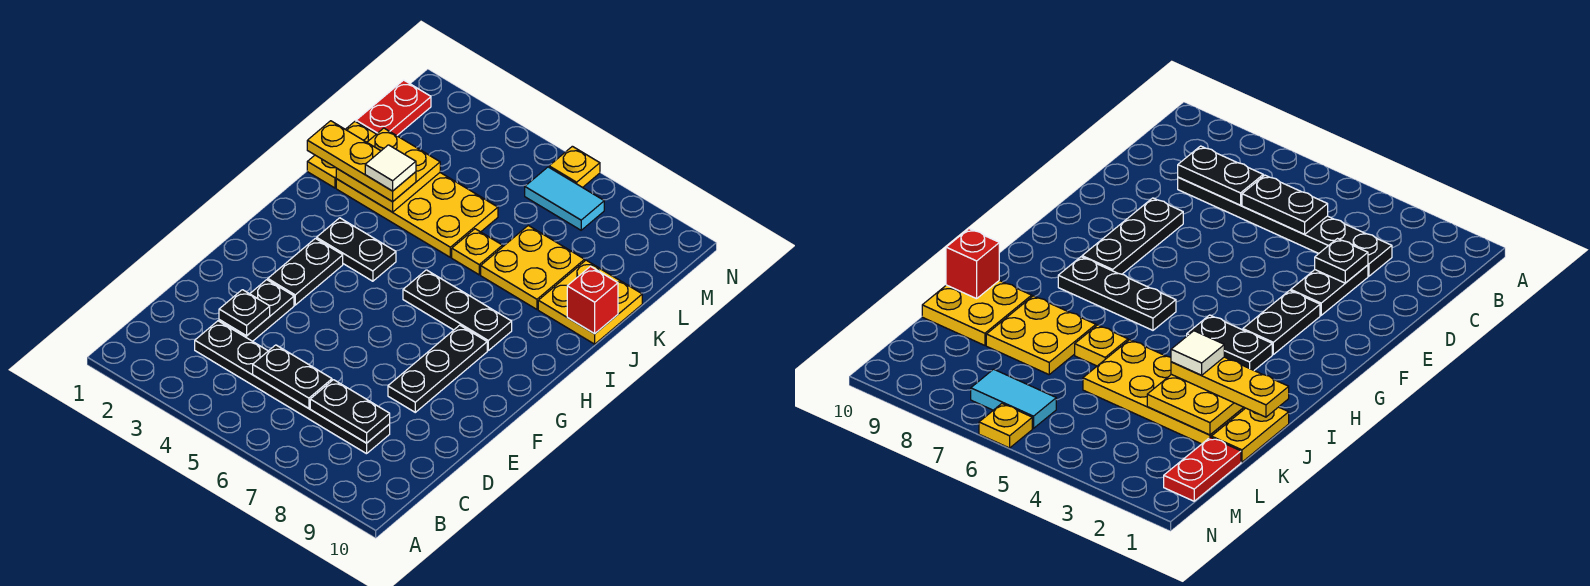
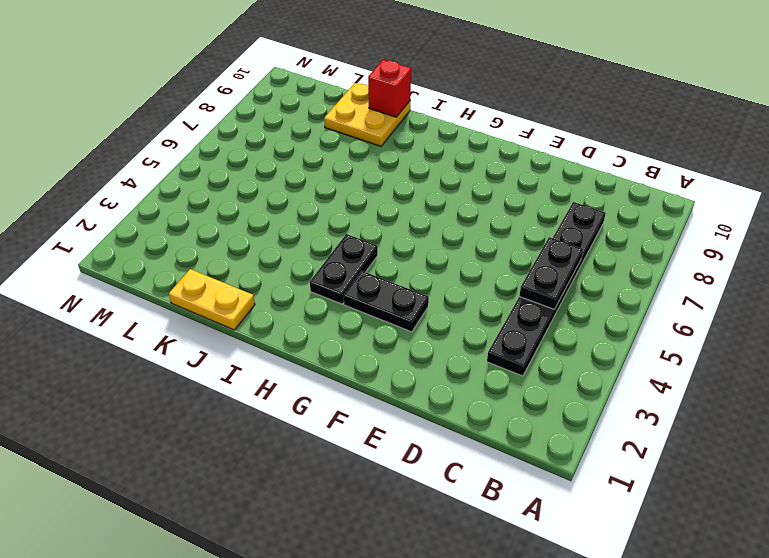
none -> black 1x2 plate [219,280,294,341]
none -> black 1x3 plate [388,325,487,412]
none -> black 1x3 plate [403,270,512,350]

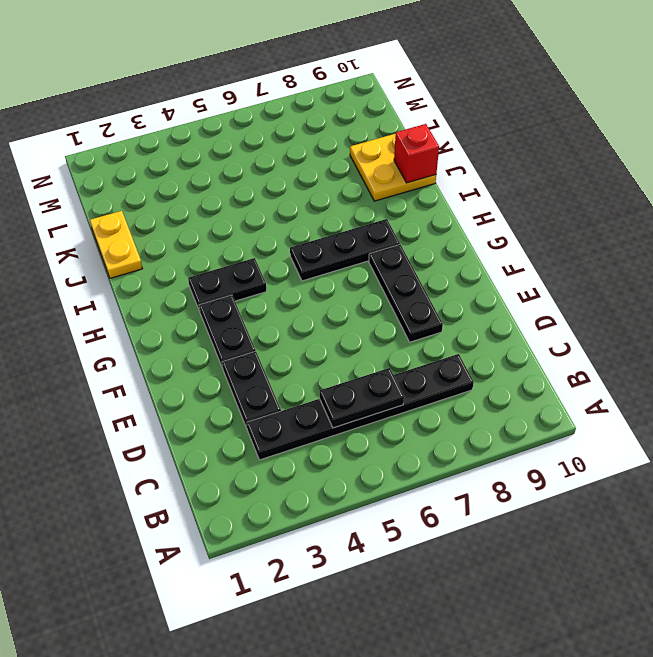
none -> yellow 2x4 plate [336,173,498,257]
none -> yellow 1x1 plate [452,229,502,275]
none -> yellow 2x2 plate [481,226,585,309]

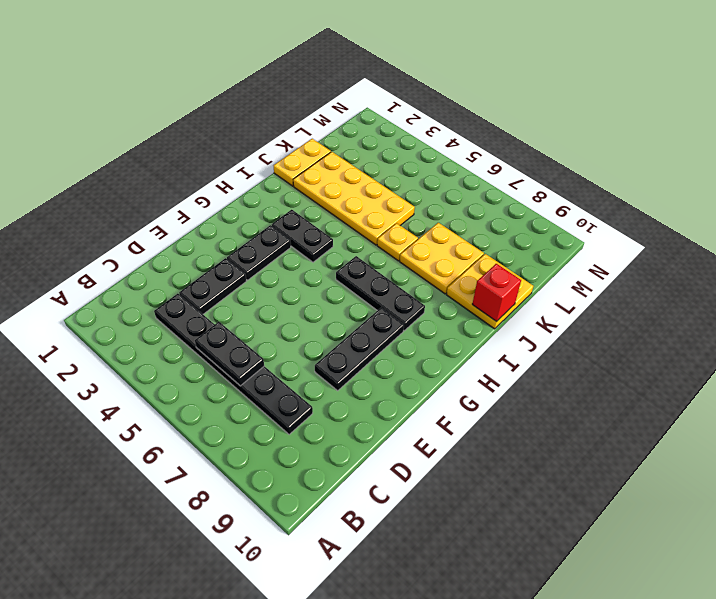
none -> red 1x2 plate [356,80,431,136]
none -> cyan 1x2 tile [525,167,604,230]
none -> yellow 1x1 plate [549,146,600,188]

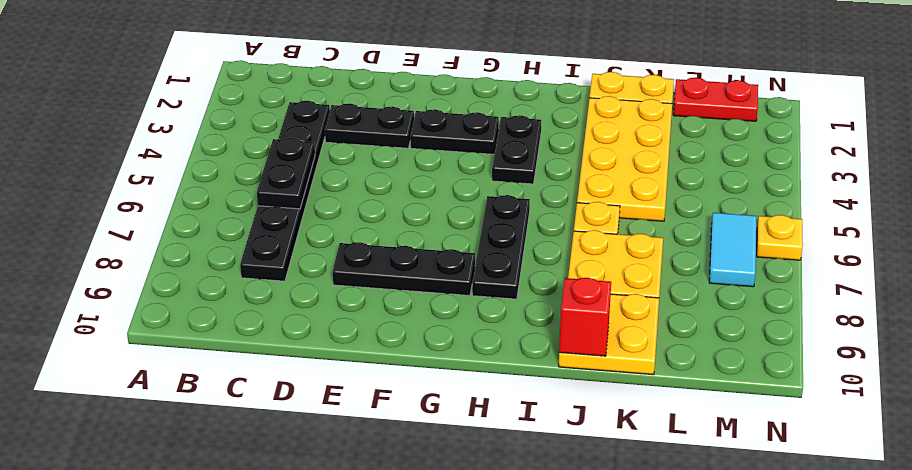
none -> black 1x2 plate [310,380,390,443]
none -> black 1x1 plate [219,290,270,336]
none -> yellow 2x2 plate [336,128,440,212]

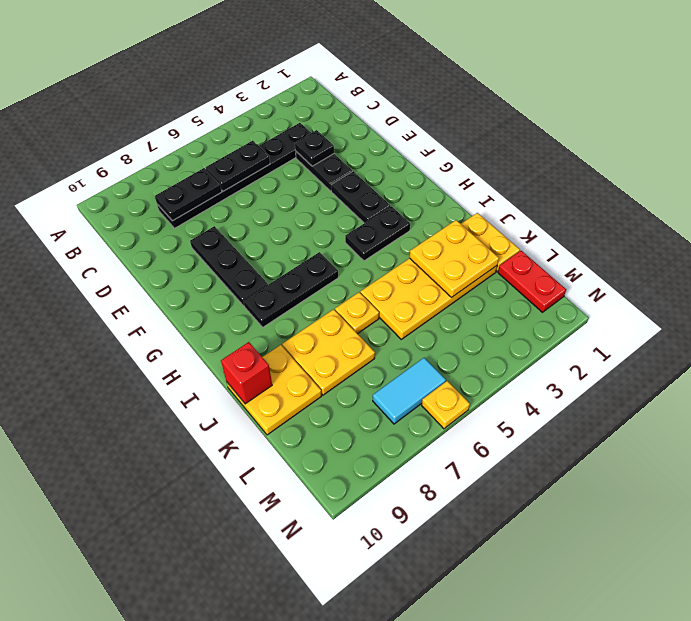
none -> yellow 1x3 plate [307,121,416,202]
none -> white 1x1 tile [365,145,416,191]

